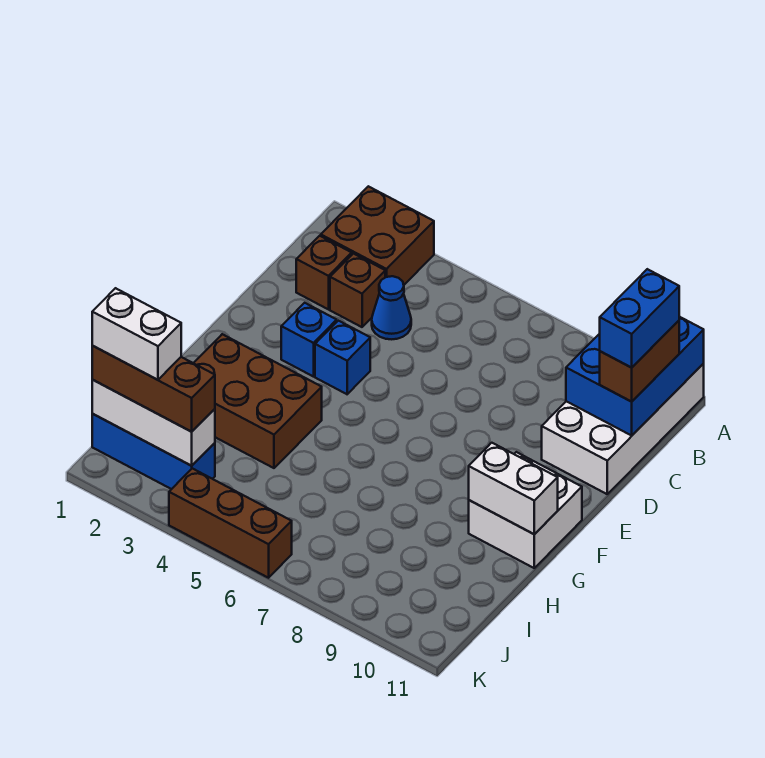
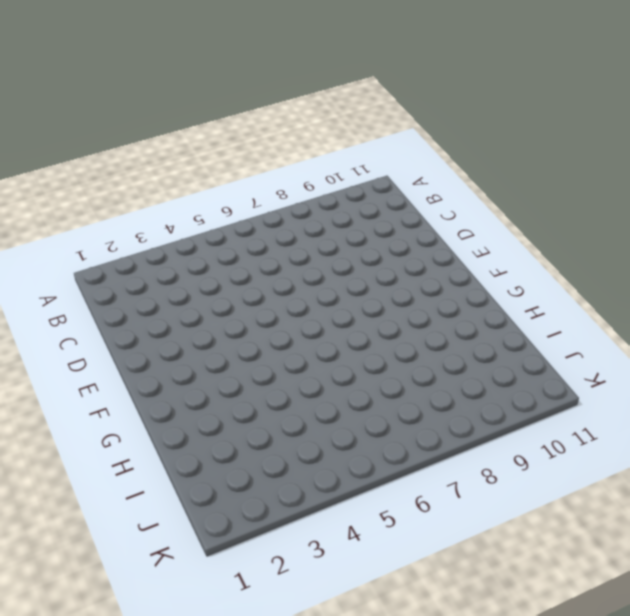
none -> brown 2x2 brick [321,186,434,285]
none -> white 2x4 brick [542,364,704,494]
none -> brown 1x1 brick [296,236,352,309]

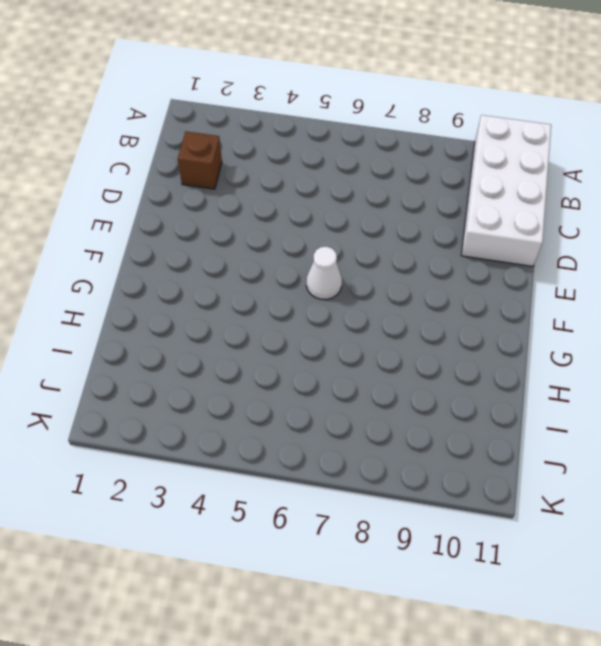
white 1x1 cone [306,247,342,300] -> none
none -> brown 2x2 brick [321,186,434,285]
none -> brown 1x1 brick [330,253,385,327]
none -> blue 1x1 cone [372,276,411,339]

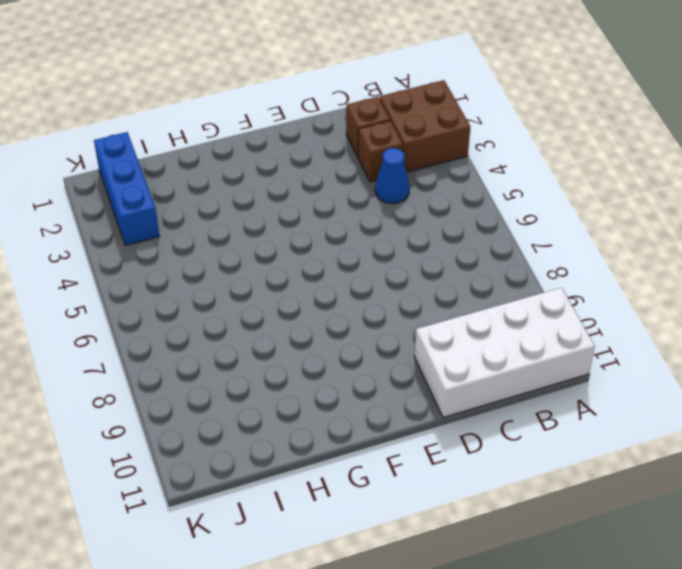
none -> blue 1x1 brick [281,303,337,377]
none -> blue 1x1 brick [315,321,370,394]
none -> white 2x2 brick [469,452,582,568]

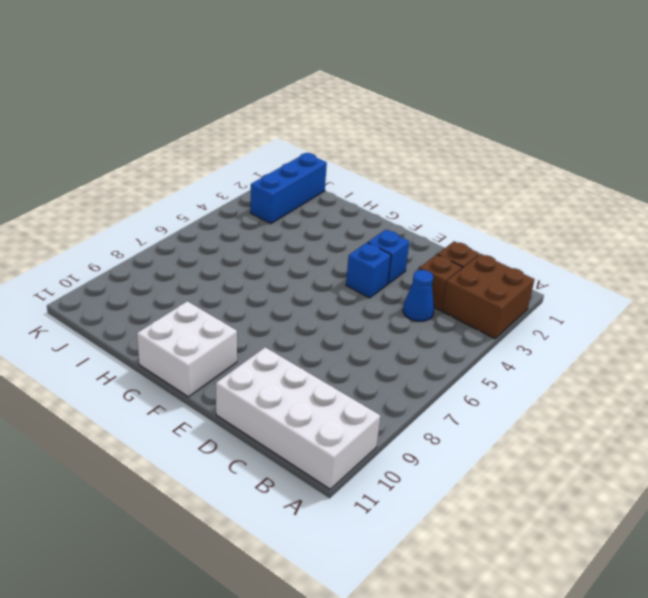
none -> brown 2x3 brick [194,334,322,468]
none -> brown 1x3 brick [169,468,292,578]
none -> blue 2x3 brick [566,317,704,436]

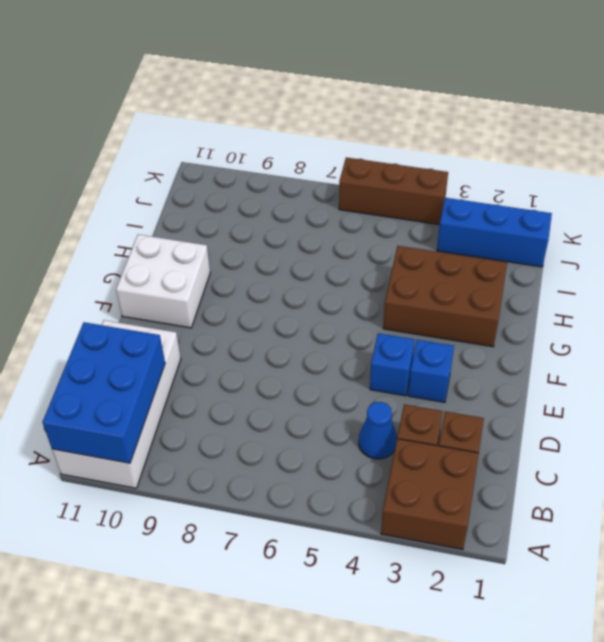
none -> white 1x2 brick [469,443,558,534]
none -> white 1x3 brick [92,380,215,466]
none -> brown 1x2 brick [600,321,679,402]

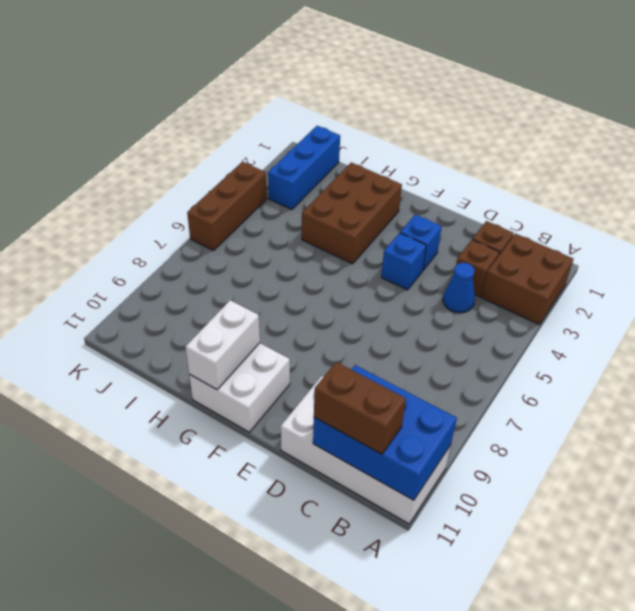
none -> white 1x3 brick [92,380,215,466]
none -> brown 1x3 brick [92,346,215,432]
none -> blue 1x2 brick [600,269,679,368]

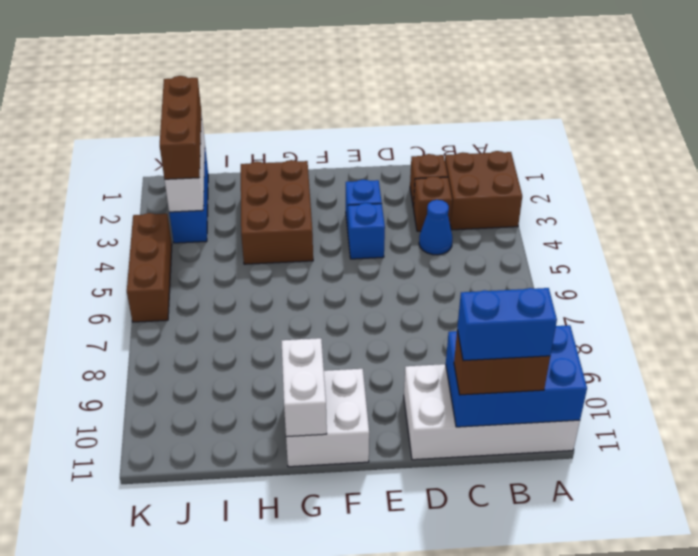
none -> white 1x2 brick [92,288,181,380]

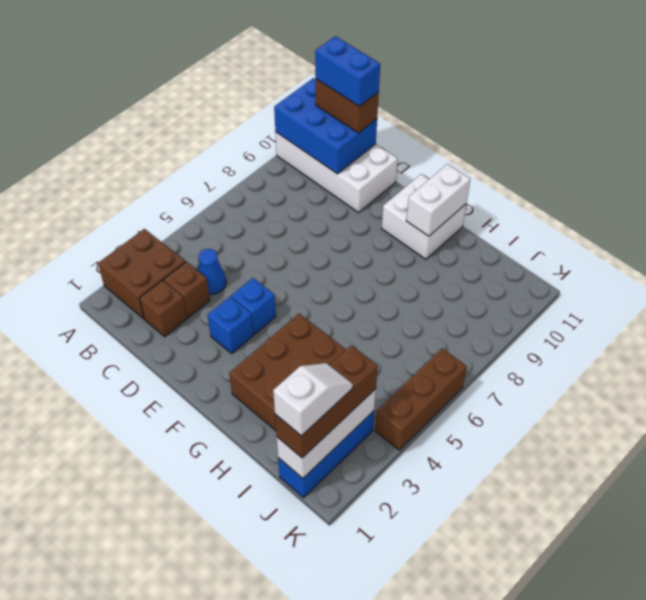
white 1x2 slope [273,363,353,436] -> white 1x2 brick [92,288,181,380]

